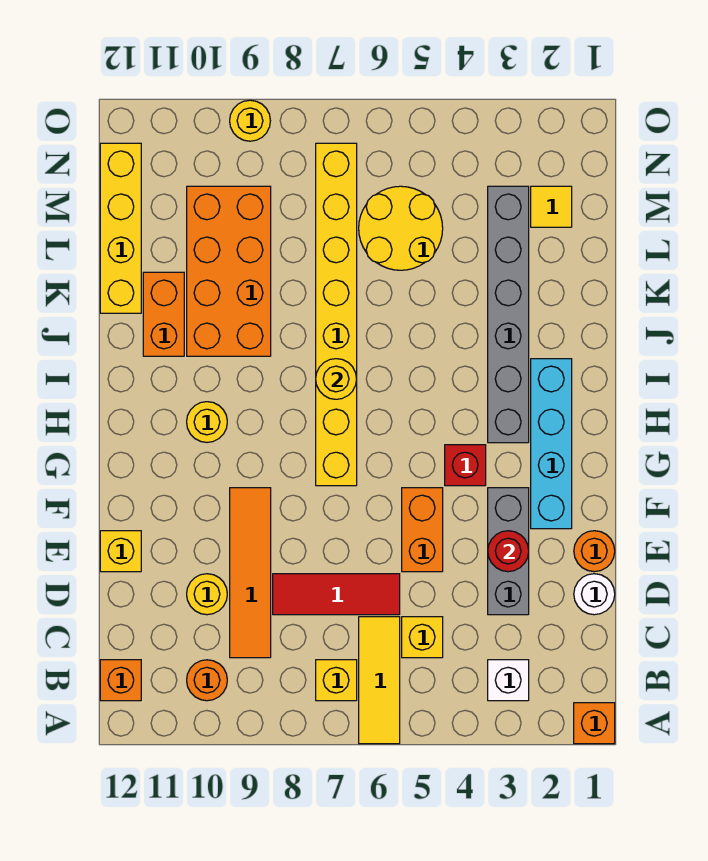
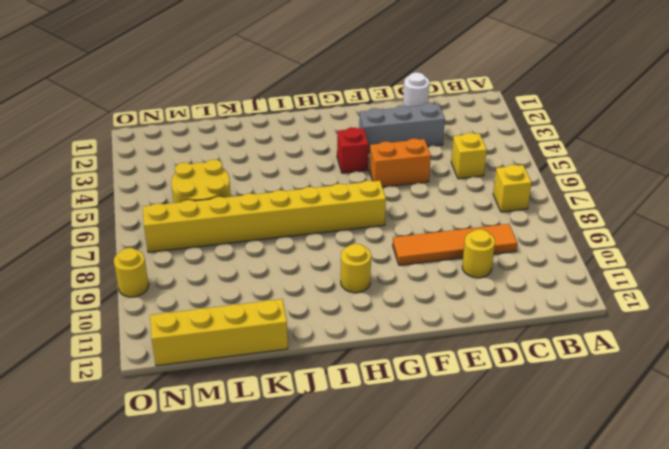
none -> orange 1x1 brick [574,703,615,744]
none -> yellow 1x3 tile [359,617,400,744]
none -> white 1x1 brick [488,660,529,701]

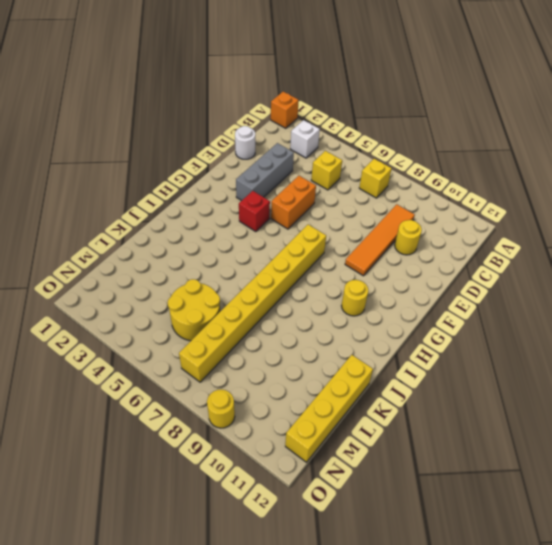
none -> yellow 1x3 tile [359,617,400,744]
none -> orange 1x1 round brick [187,660,227,701]
none -> orange 1x1 brick [100,660,141,701]

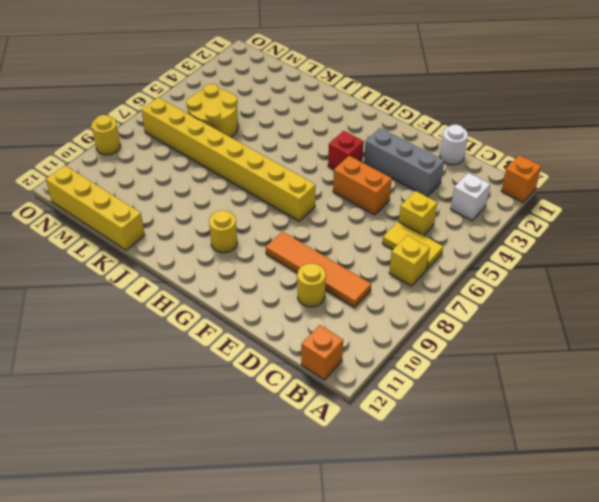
yellow 1x2 tile [382,222,443,269] -> yellow 1x3 tile [359,617,400,744]
none -> orange 1x1 round brick [187,660,227,701]
none -> red 1x3 tile [273,574,400,615]
none -> orange 1x1 round brick [574,531,615,572]

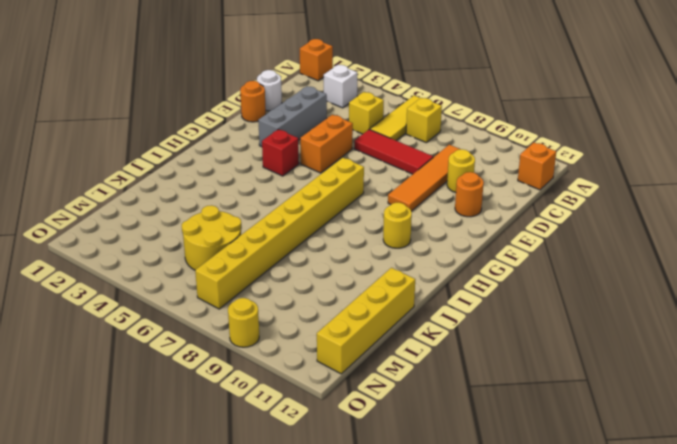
orange 1x1 round brick [455,172,484,217] -> orange 1x1 round brick moved to [187,660,227,701]
none -> yellow 1x1 brick [100,531,141,572]
none -> cyan 1x4 brick [531,359,572,529]
none -> grey 1x6 brick [488,186,529,443]

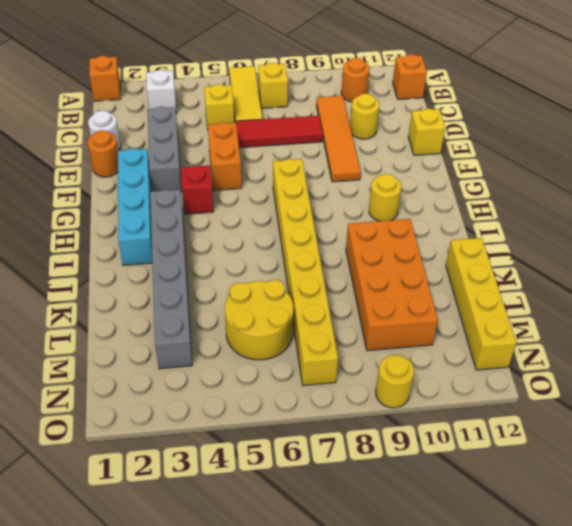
none -> orange 1x2 brick [143,272,184,356]
none -> yellow 1x1 tile [531,186,572,227]
none -> red 1x1 round brick [488,531,529,572]

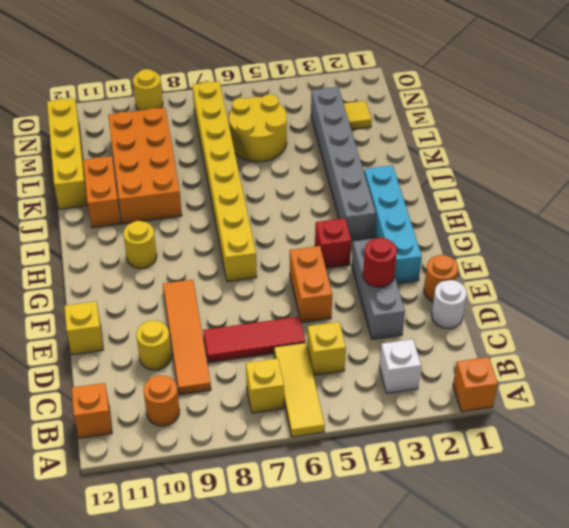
none -> yellow 1x1 round brick [316,359,357,399]

